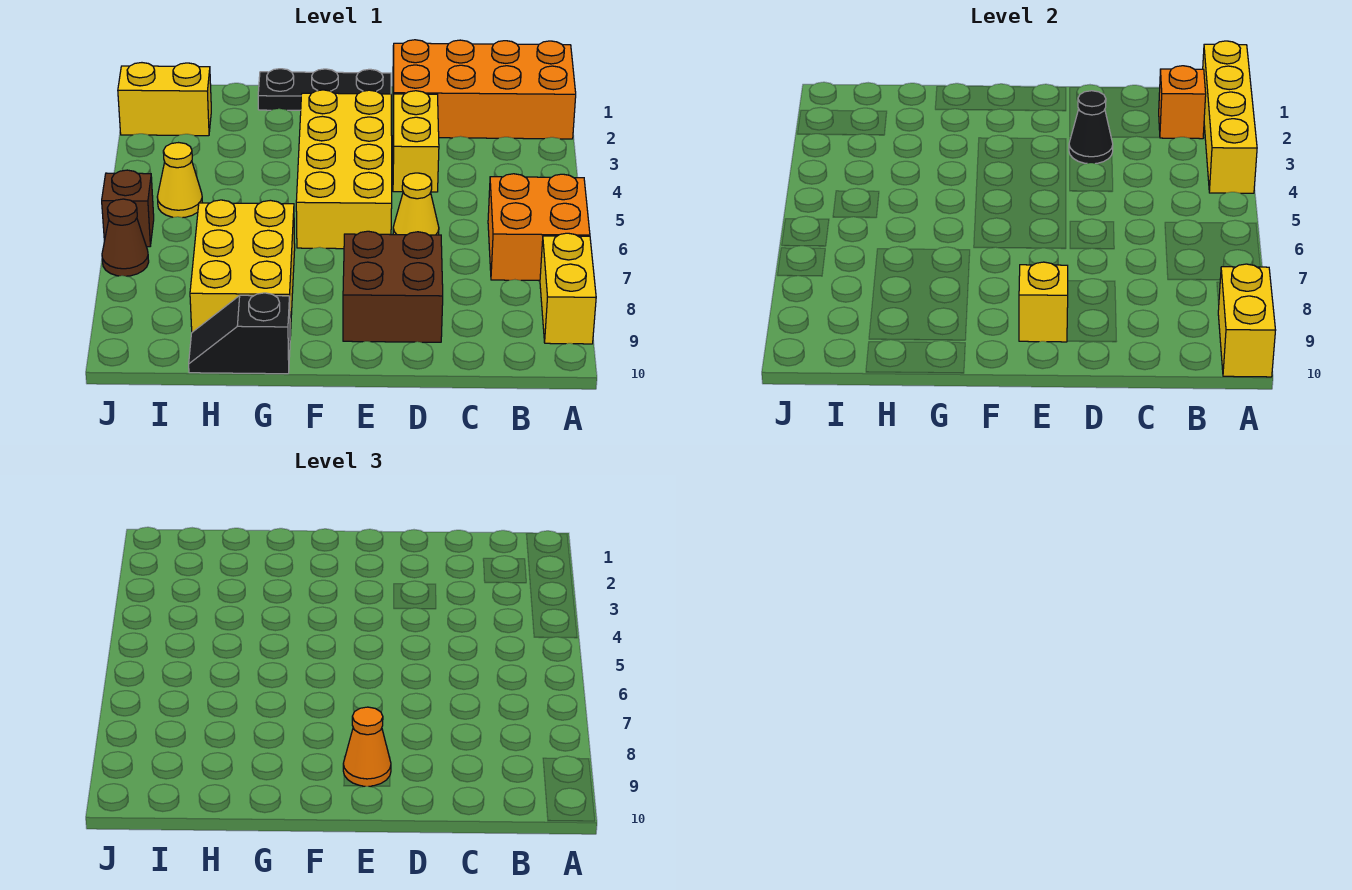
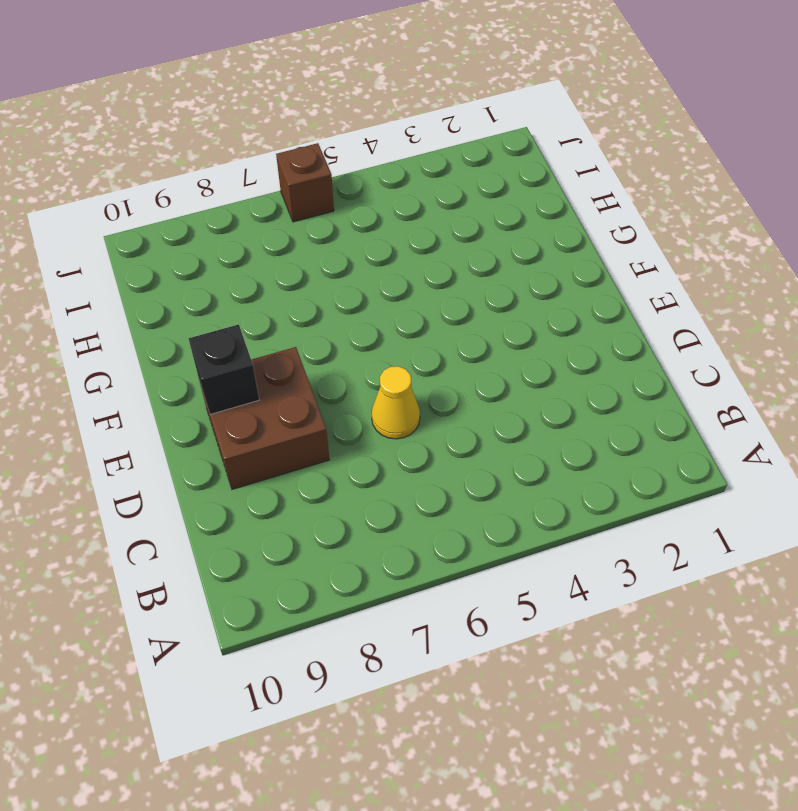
black 1x1 brick [189,324,259,415] -> yellow 1x1 brick [1019,262,1068,342]
none -> orange 2x4 brick [393,40,576,139]
none -> orange 2x2 brick [488,174,590,281]
none -> yellow 1x2 brick [540,233,596,344]

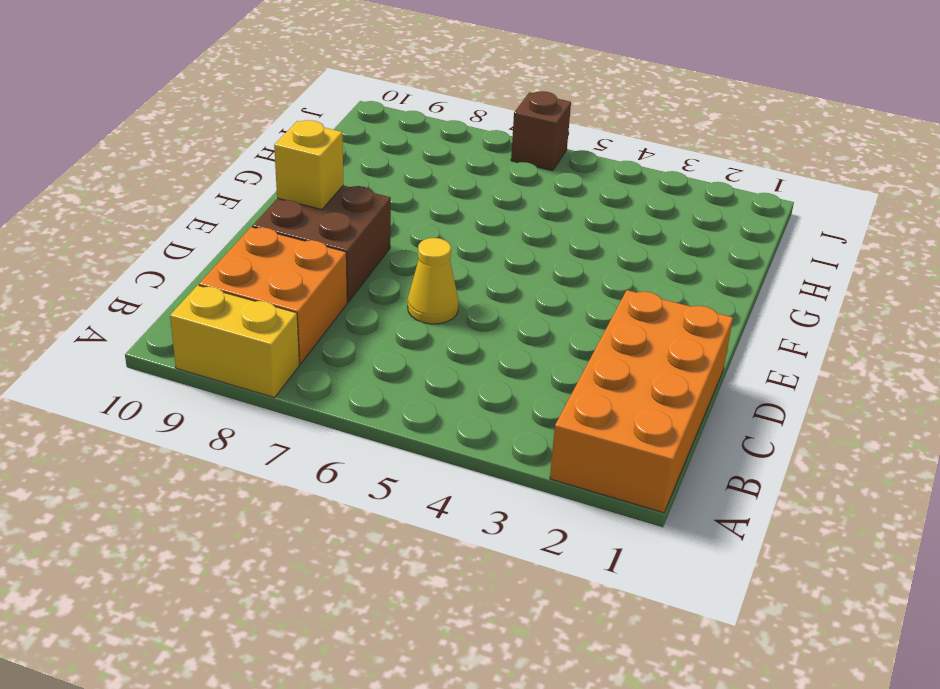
orange 2x2 brick [199,227,347,364] -> orange 2x2 brick moved to [488,174,590,281]
none -> yellow 1x2 brick [393,91,439,192]
none -> black 1x3 plate [258,69,391,110]
none -> yellow 2x4 brick [296,90,392,249]

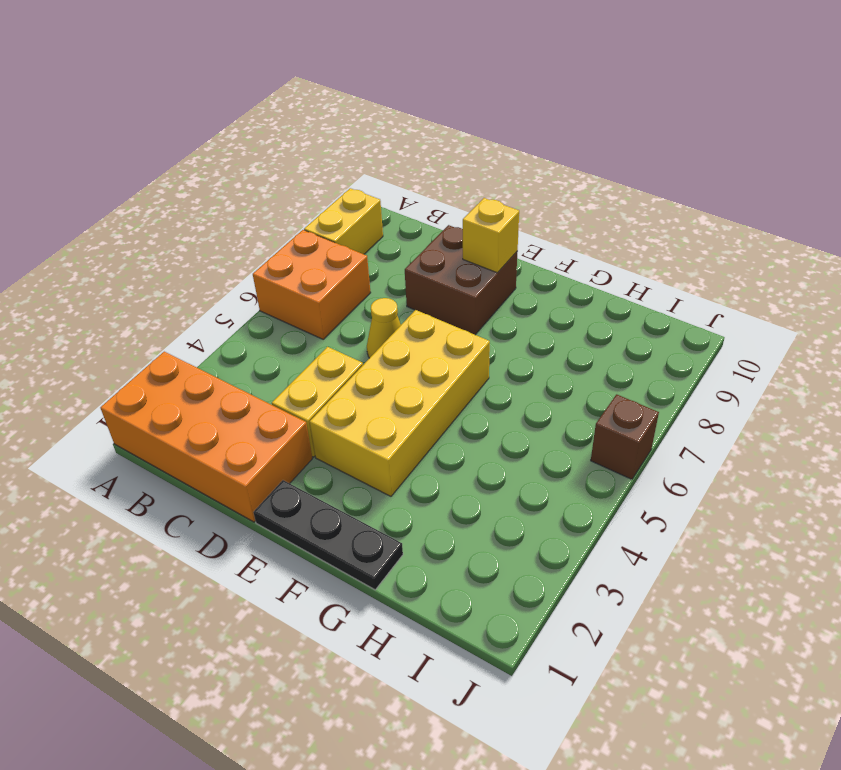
none -> yellow 2x3 brick [190,200,295,336]
none -> black 1x2 slope [189,293,290,374]
none -> yellow 1x2 brick [118,63,211,136]

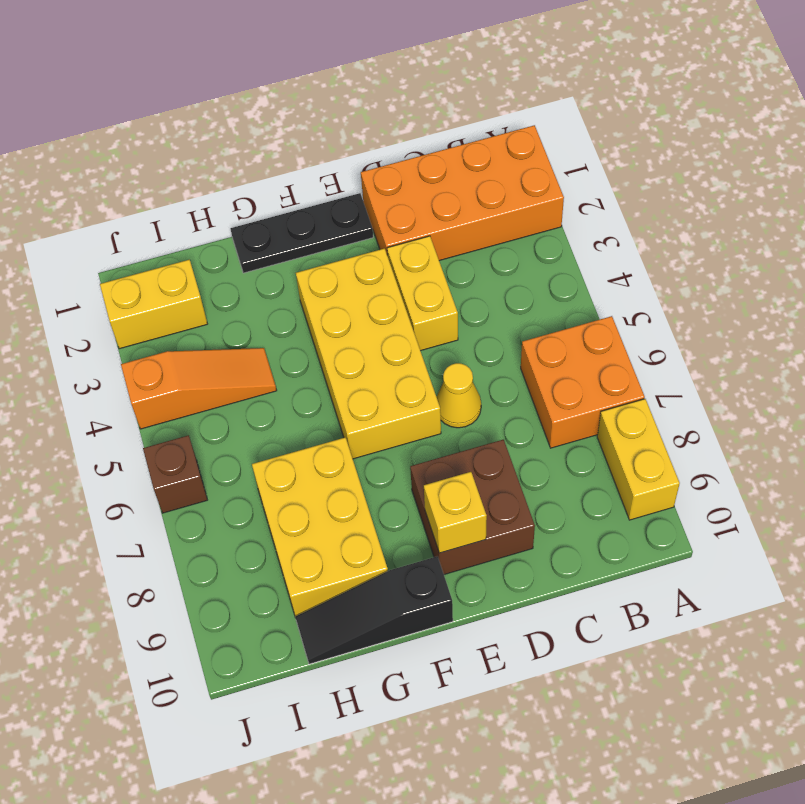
black 1x3 slope [295,556,453,664] -> black 1x2 slope [189,293,290,374]
orange 1x3 slope [121,348,277,429] -> none
none -> yellow 1x1 cone [157,143,202,218]
none -> brown 1x1 cone [102,199,149,276]
none -> yellow 1x4 brick [1203,41,1257,193]

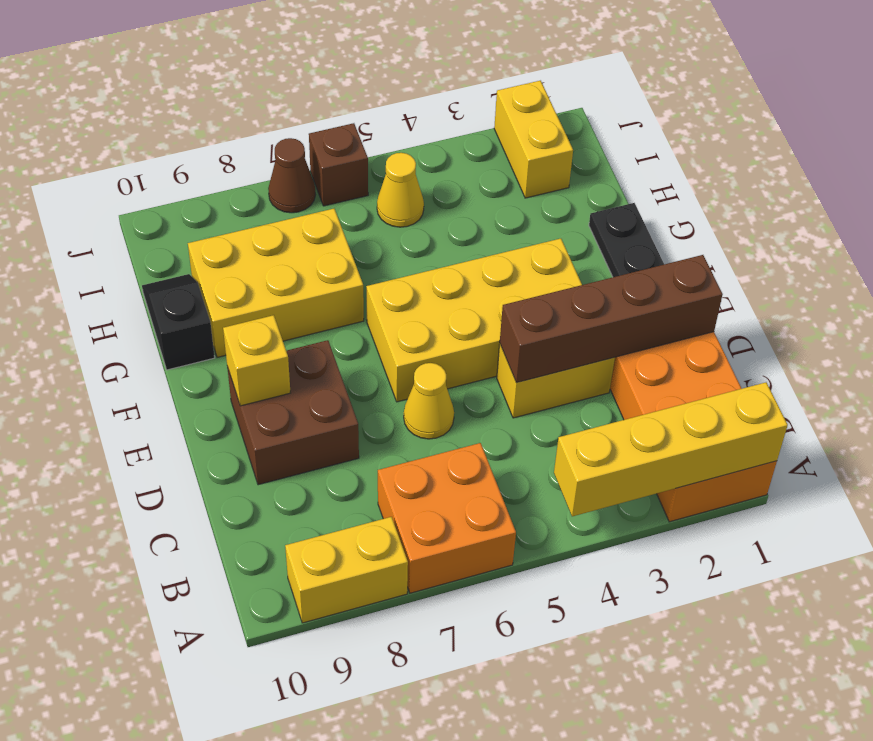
brown 1x4 brick [500,255,723,383] -> black 1x1 cone [1069,91,1113,164]
none -> yellow 1x2 brick [1218,264,1276,377]
none -> orange 1x1 brick [1159,66,1206,139]
none -> orange 1x1 cone [343,707,391,786]

